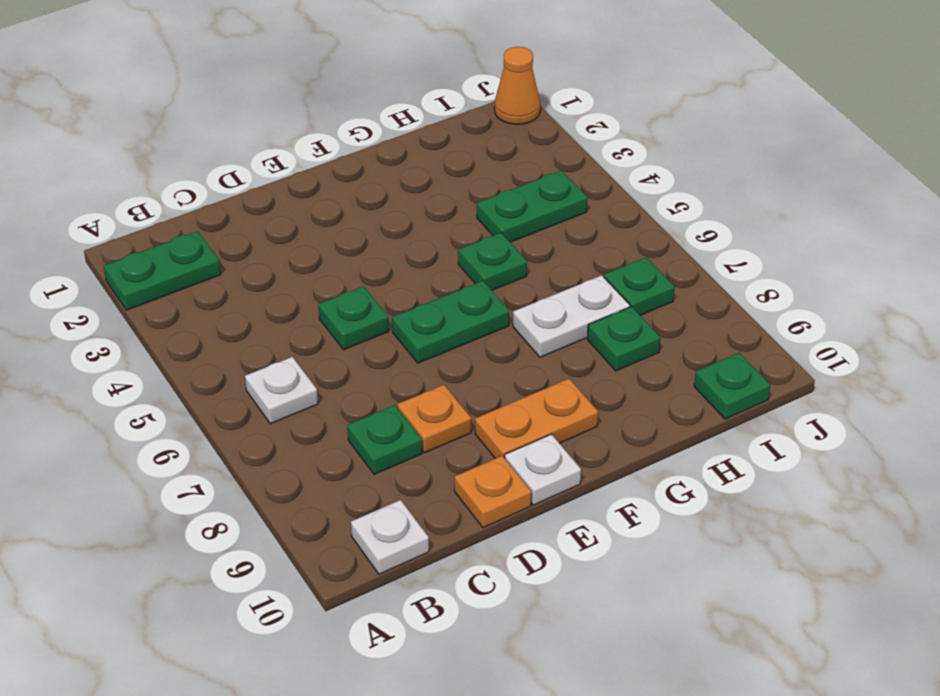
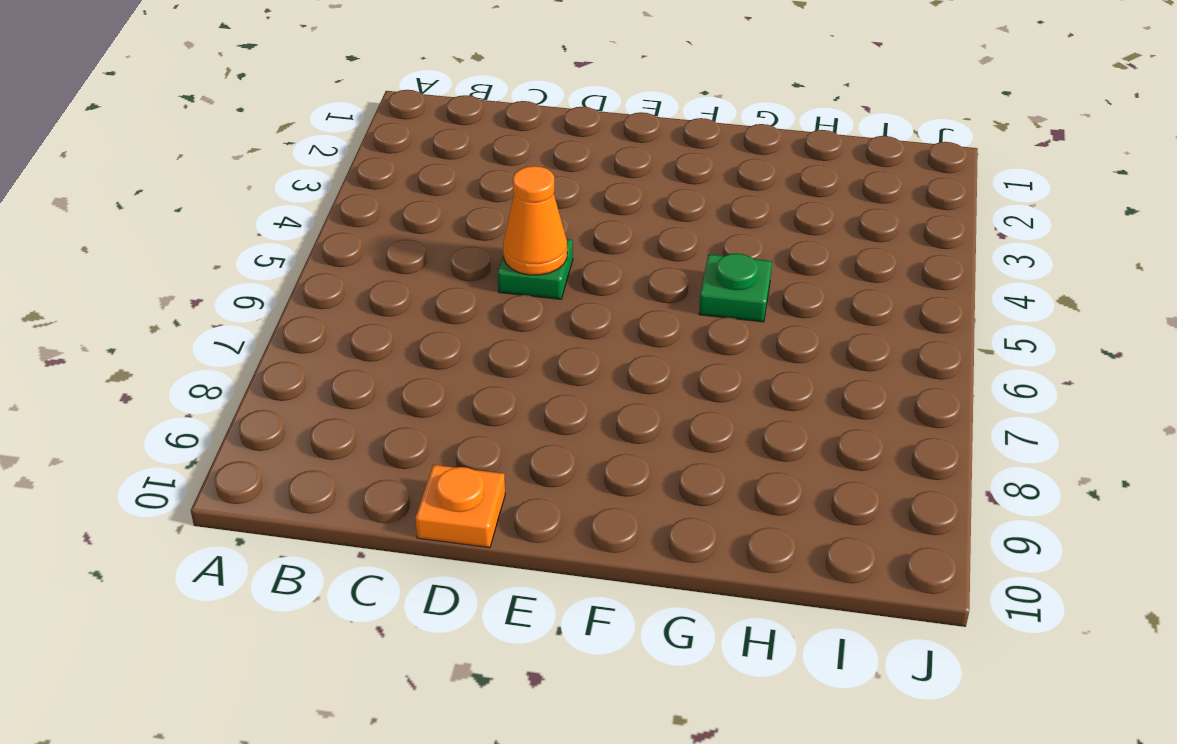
orange 1x1 cone [503,166,567,275] -> orange 1x1 cone moved to [494,47,540,124]
none -> green 1x2 plate [104,231,221,310]
none -> white 1x1 plate [245,357,318,424]
none -> white 1x1 plate [351,500,429,574]

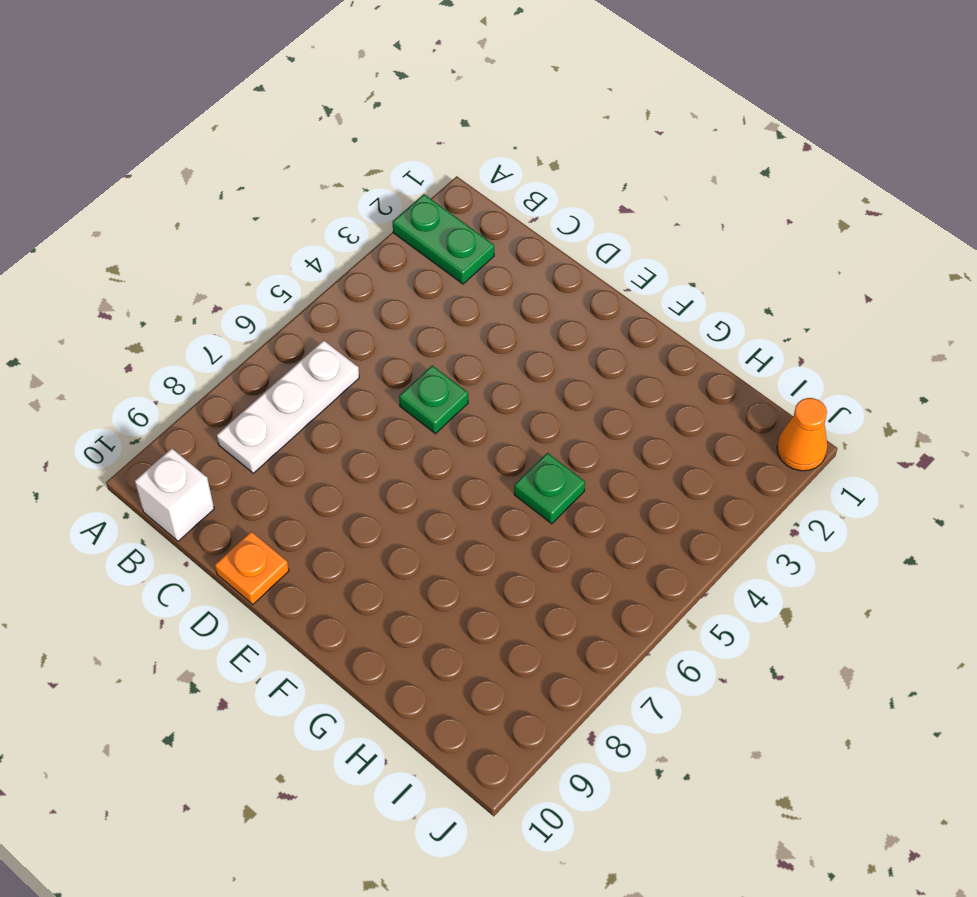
white 1x3 plate [217,340,359,473] -> white 1x1 plate [245,357,318,424]
white 1x1 brick [135,448,214,541] -> white 1x1 plate [351,500,429,574]
none -> green 1x1 plate [347,405,422,474]
none -> orange 1x1 plate [397,385,471,453]
none -> green 1x2 plate [392,281,510,363]

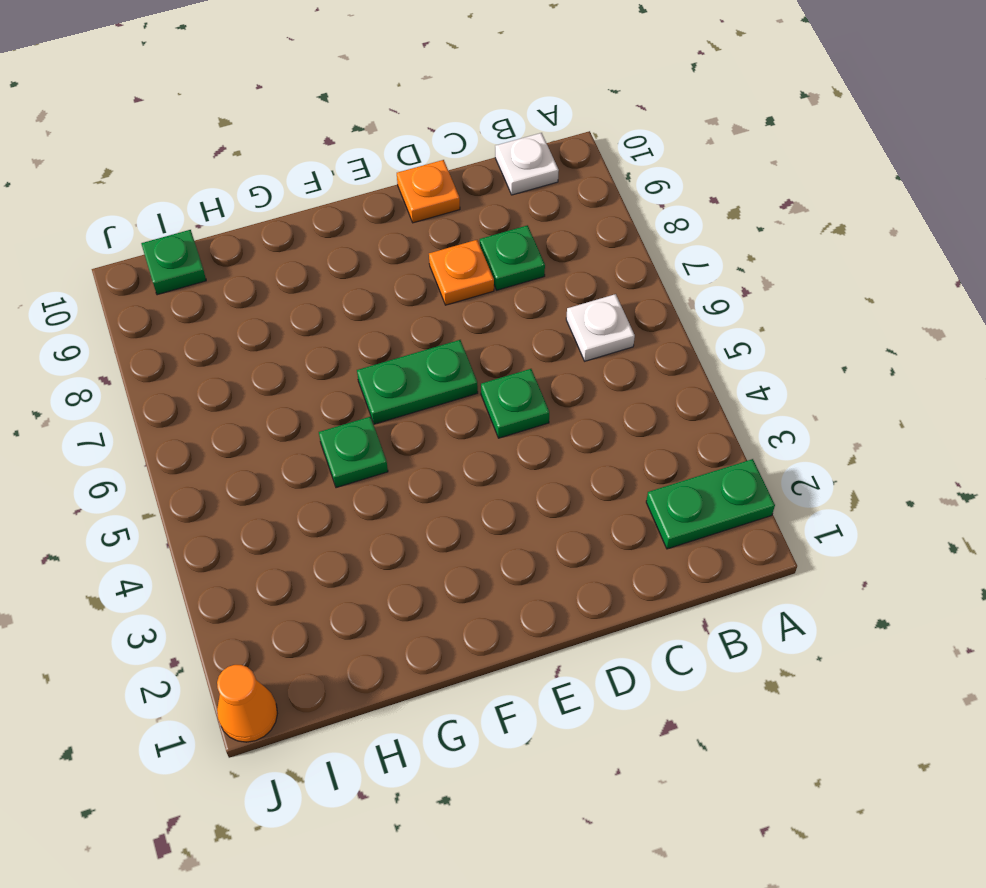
none -> orange 1x2 plate [475,379,598,458]
none -> white 1x1 plate [505,434,581,505]
none -> white 1x2 plate [513,275,630,357]

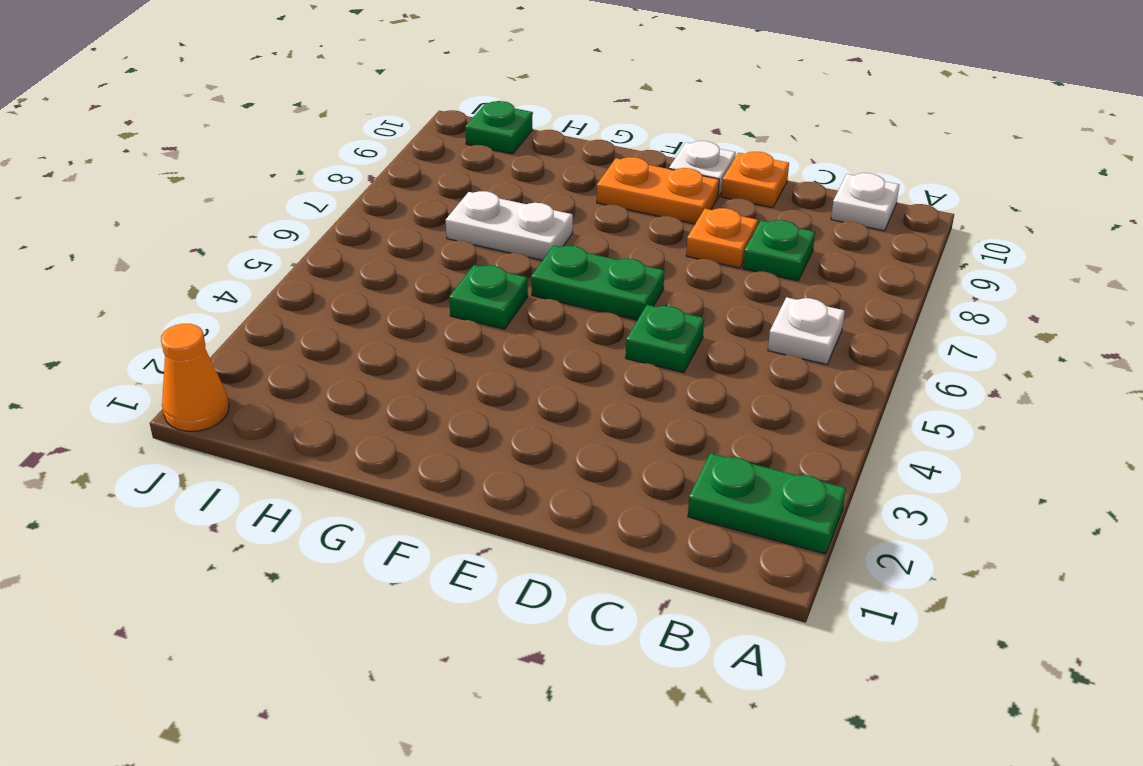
none -> green 1x2 plate [477,171,587,242]
none -> green 1x1 plate [587,307,660,371]
none -> green 1x1 plate [604,257,675,315]

